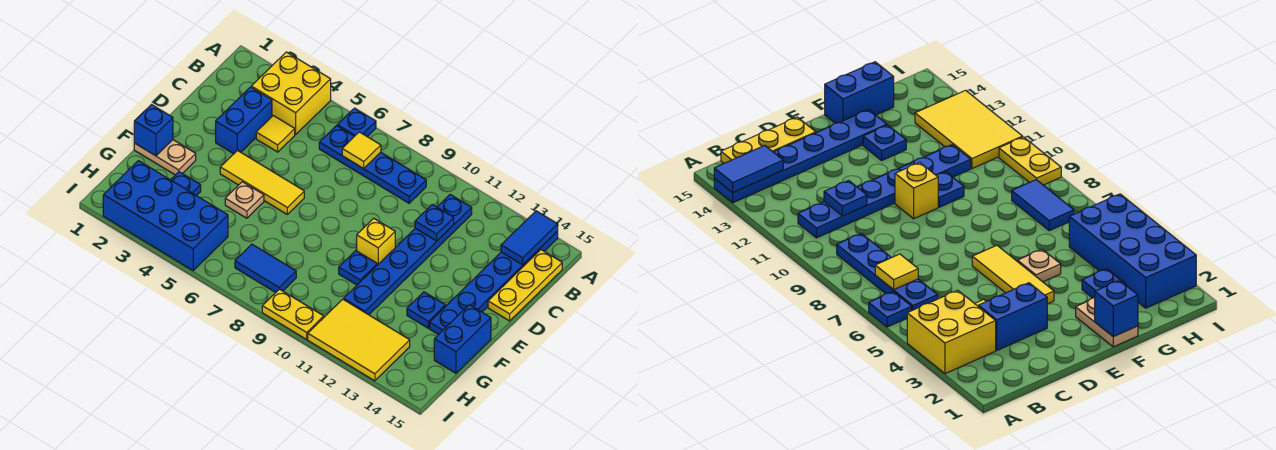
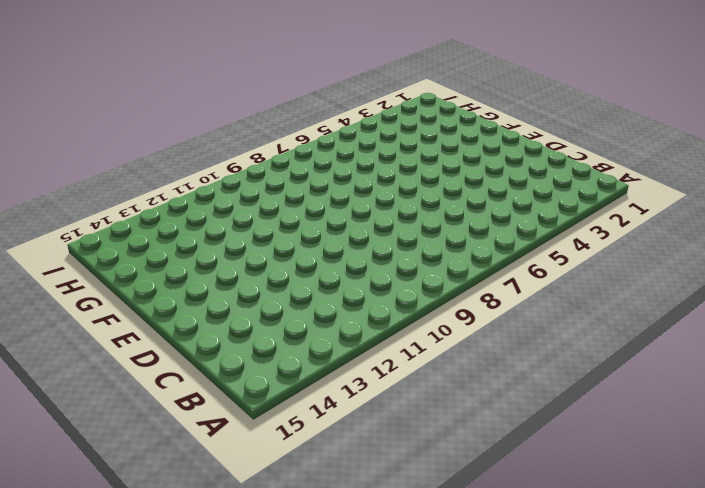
none -> yellow 2x2 brick [251,52,331,134]
none -> blue 1x1 plate [337,108,376,137]
none -> blue 1x6 plate [430,231,558,335]

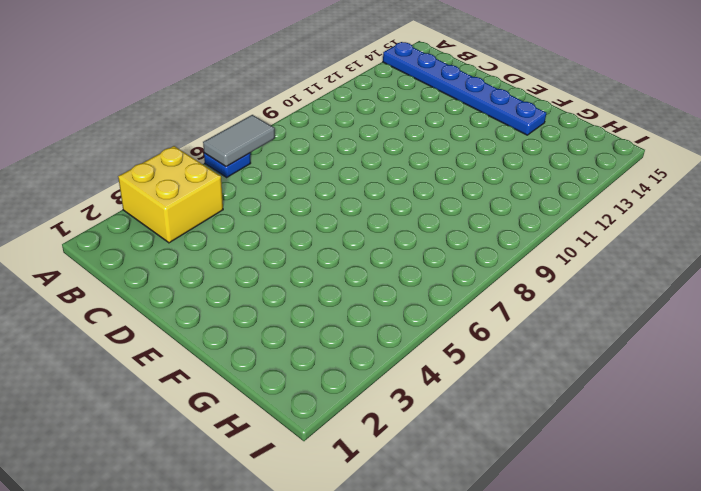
grey 1x2 tile [203,115,275,167] -> none
none -> blue 1x4 plate [319,126,426,203]
none -> blue 1x6 plate [344,195,472,315]
none -> yellow 1x3 plate [488,250,562,321]

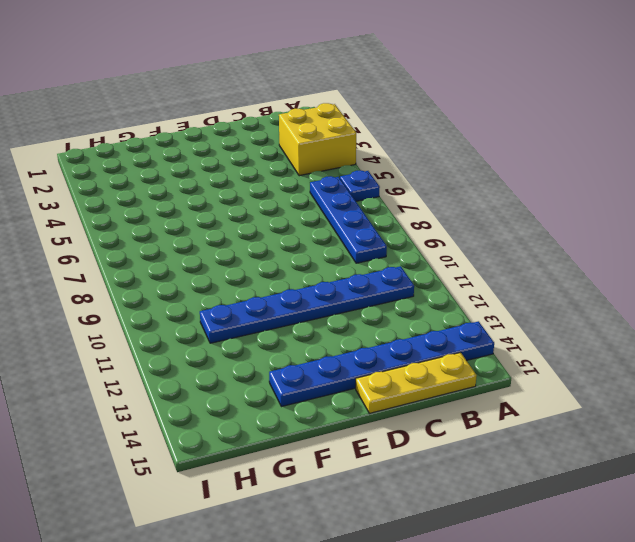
none -> blue 1x2 brick [216,87,272,154]
none -> yellow 1x1 tile [256,116,295,152]
none -> yellow 1x3 tile [220,150,304,214]

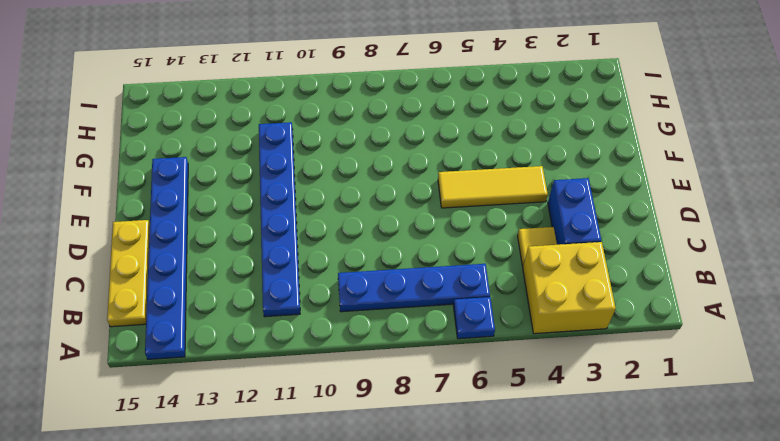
none -> yellow 1x1 brick [357,218,395,265]
none -> tan 1x2 plate [134,140,196,175]
none -> tan 1x1 plate [225,182,264,218]

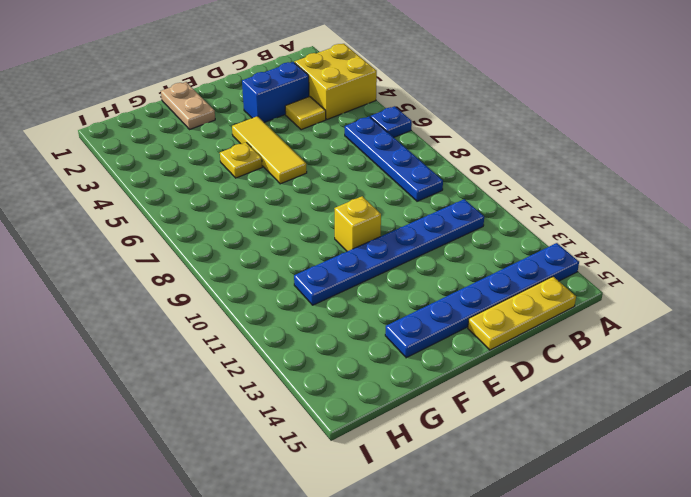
yellow 1x1 plate [220,142,262,178] -> tan 1x1 plate [225,182,264,218]
none -> blue 1x1 plate [339,251,377,285]
none -> blue 1x1 plate [407,292,446,328]
none -> blue 1x2 brick [434,305,491,373]

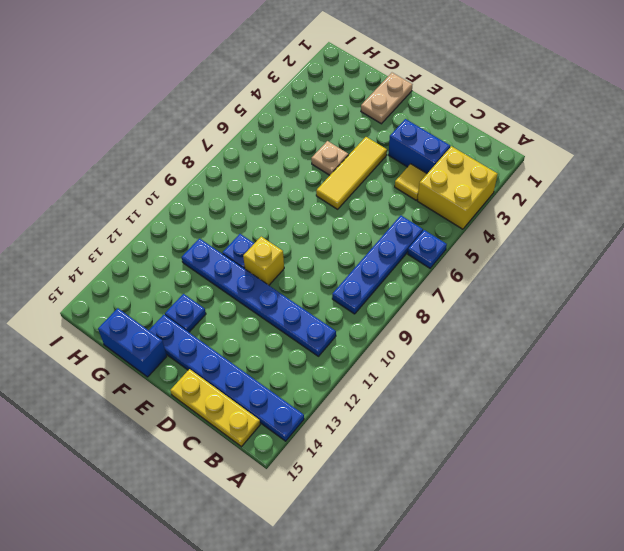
none -> blue 1x1 plate [171,172,201,196]
none -> blue 2x4 brick [103,161,228,271]
none -> blue 1x2 tile [235,244,296,292]

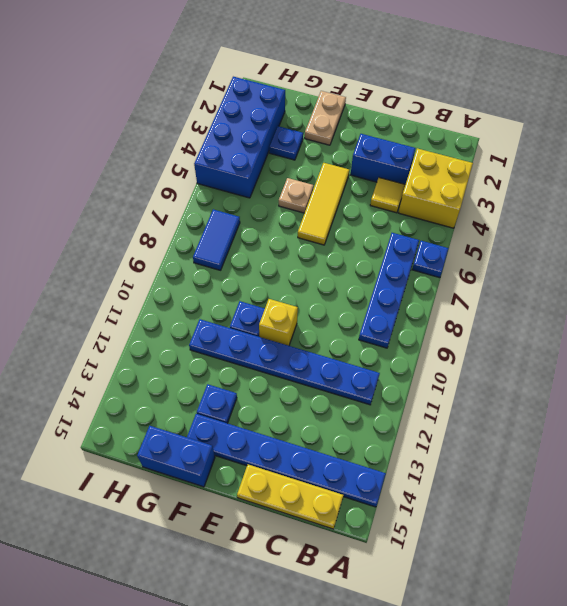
none -> yellow 2x3 tile [308,299,410,381]
none -> yellow 1x2 plate [262,289,324,339]
none -> blue 1x2 tile [501,211,558,265]

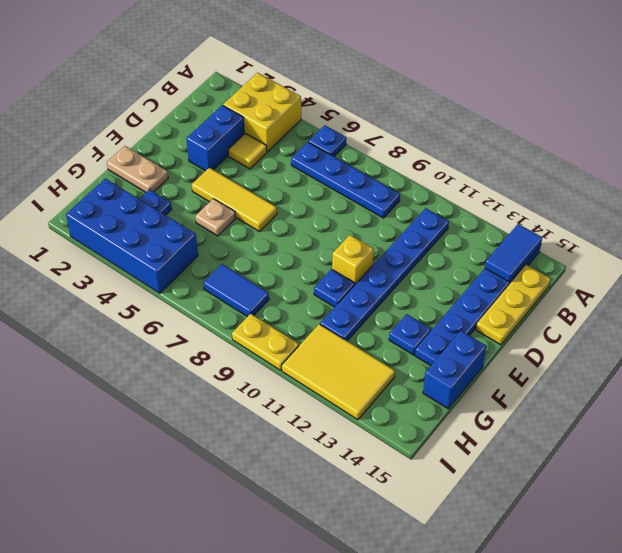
none -> yellow 1x1 tile [342,132,381,169]
none -> blue 1x1 plate [415,205,454,241]
none -> blue 1x1 brick [134,105,173,156]

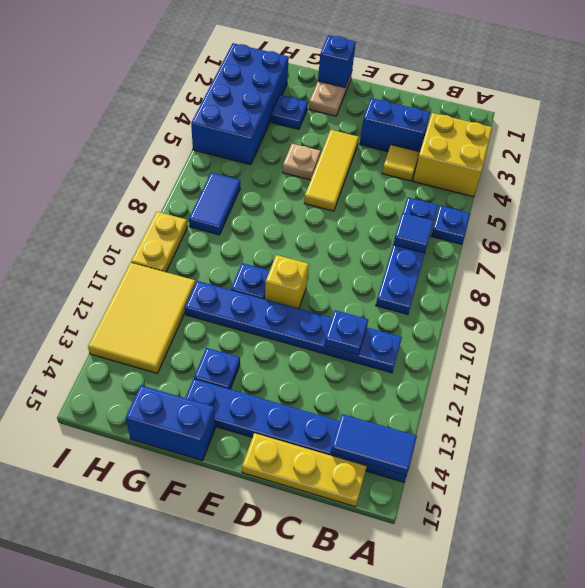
blue 1x1 tile [393,213,434,253] -> yellow 1x1 tile [342,132,381,169]

